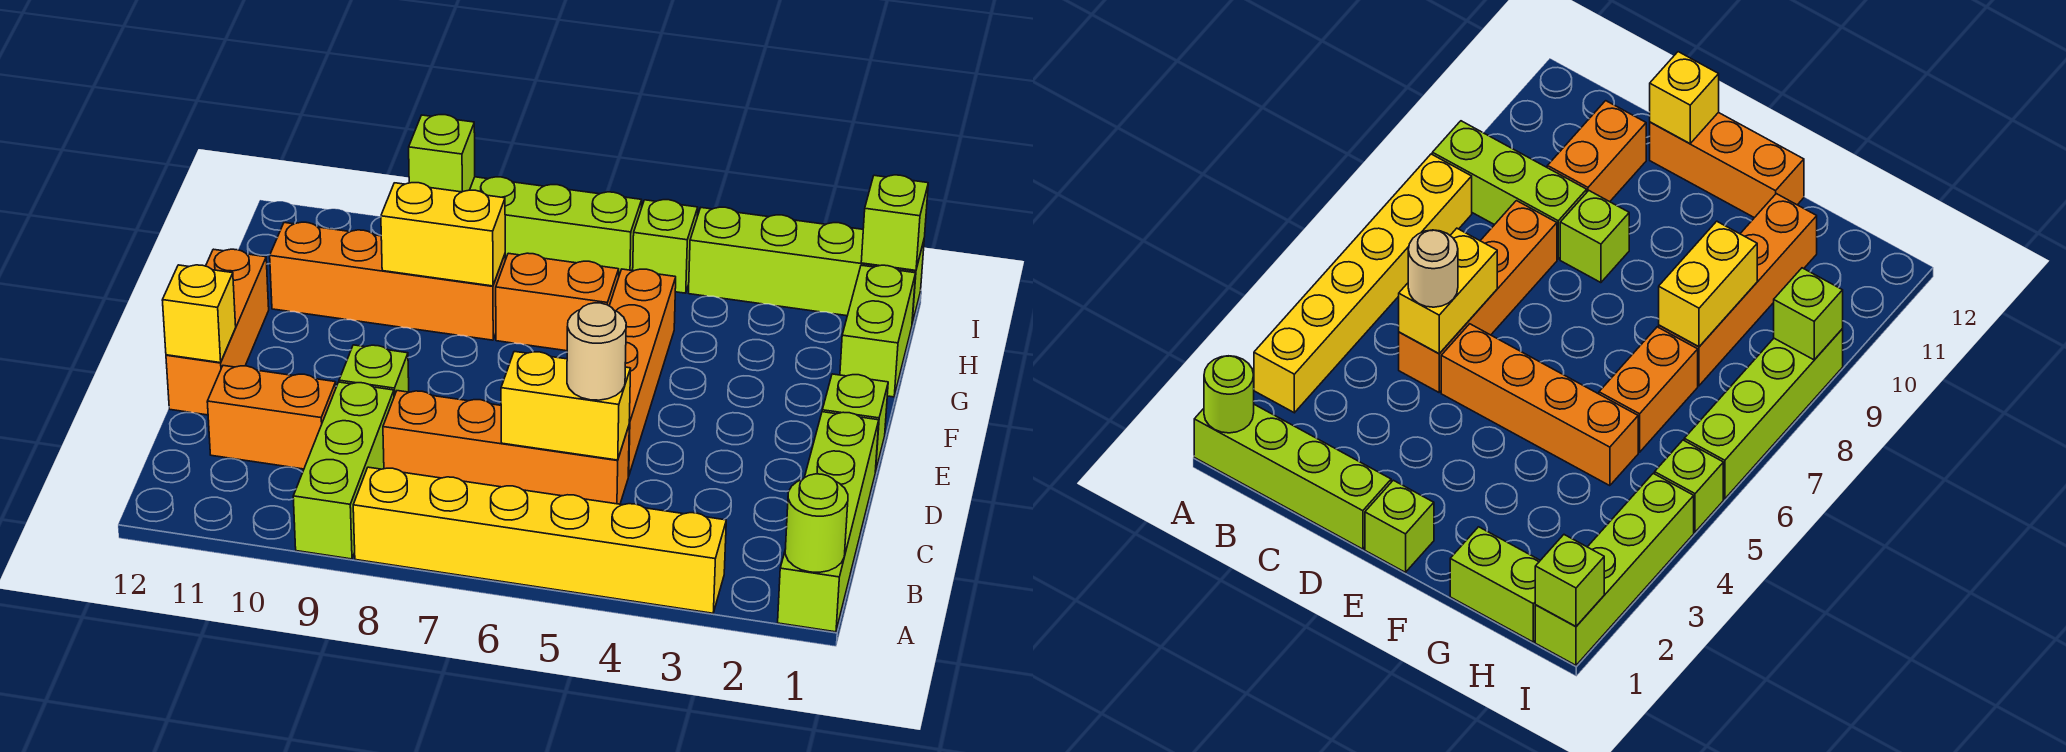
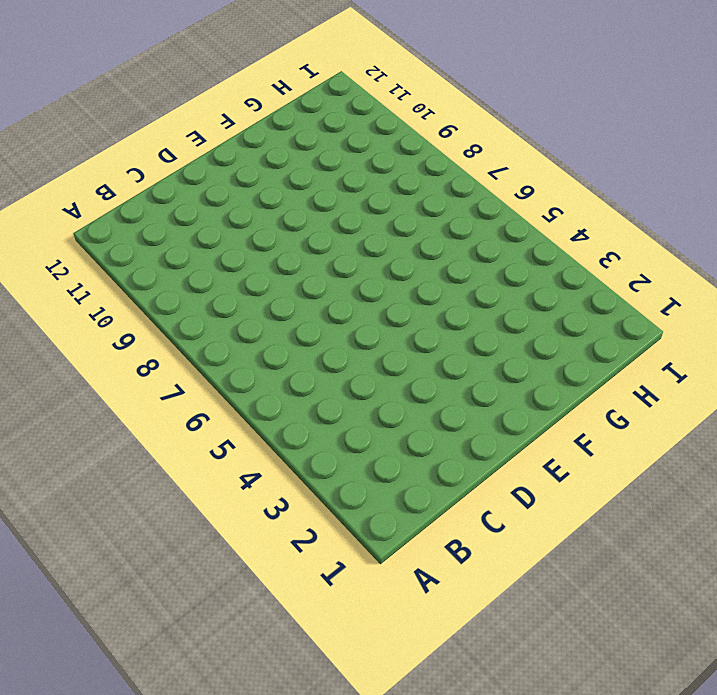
none -> lime 1x4 brick [778,412,879,632]
none -> yellow 1x6 brick [353,467,726,613]
none -> lime 1x3 brick [293,382,394,559]

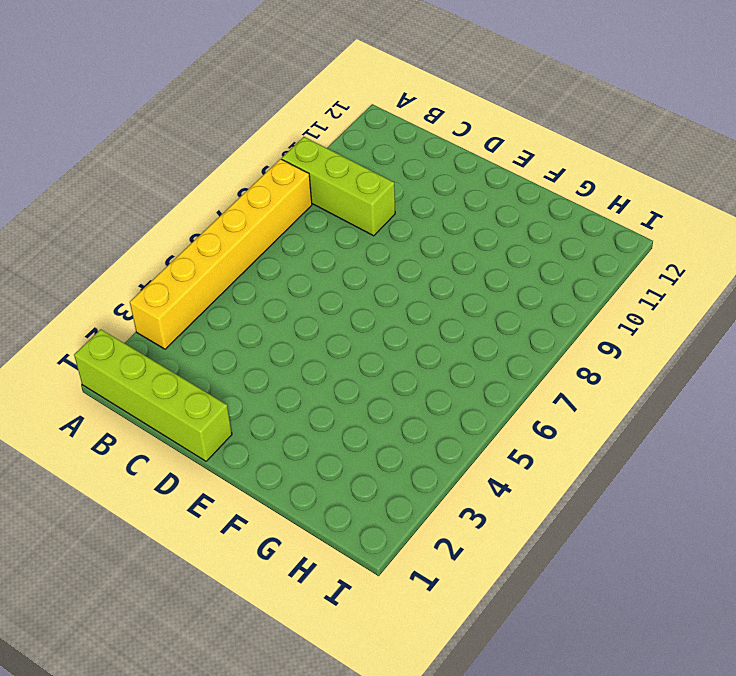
none -> orange 1x4 brick [383,391,629,504]
none -> orange 1x2 brick [207,366,336,469]
none -> orange 1x4 brick [609,269,676,476]

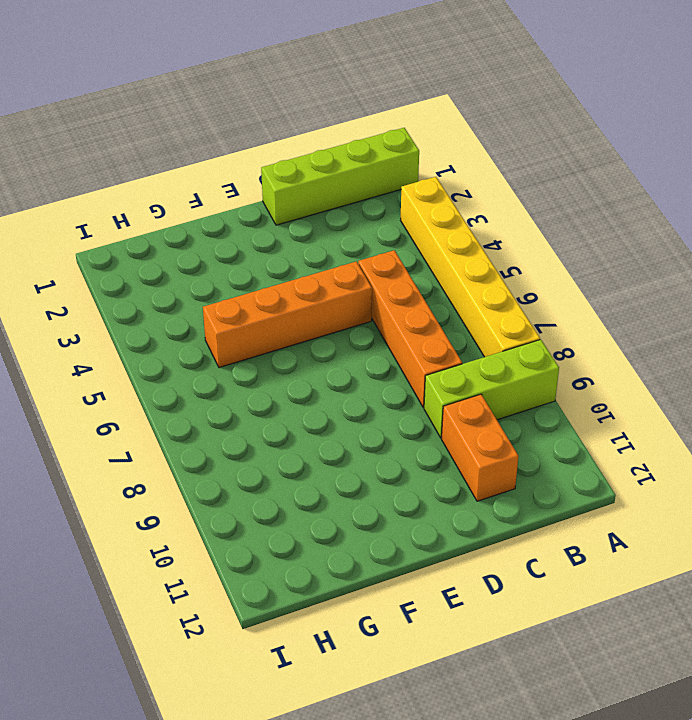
none -> lime 1x1 brick [339,345,409,396]
none -> orange 1x3 brick [166,249,269,415]
none -> lime 1x1 brick [822,374,888,472]

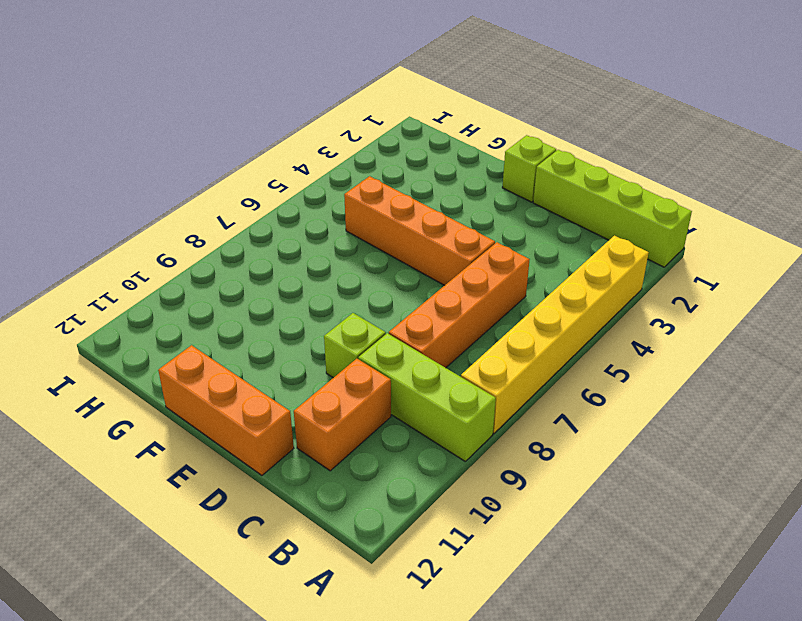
none -> lime 1x2 brick [840,265,916,397]
none -> orange 1x2 brick [496,253,619,351]
none -> orange 1x4 brick [270,222,505,340]

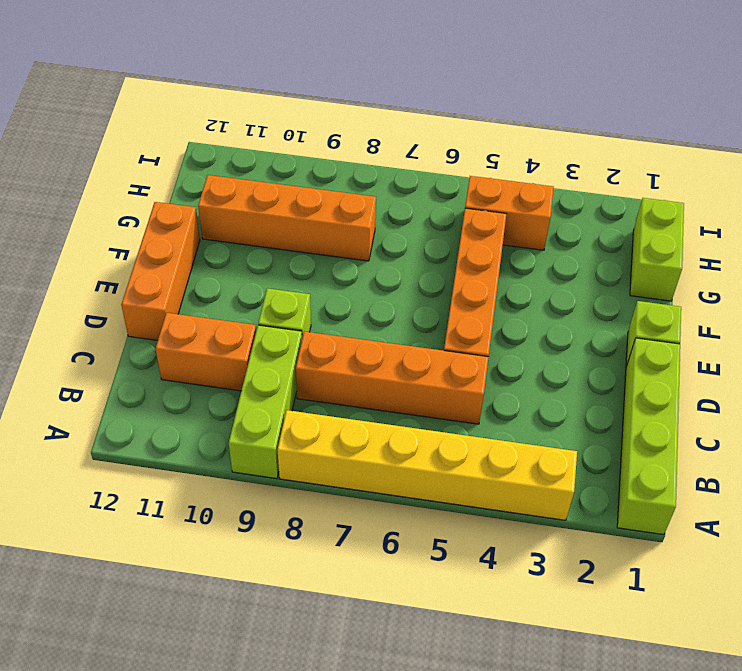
orange 1x2 brick [465,176,554,250] -> orange 1x2 brick moved to [496,253,619,351]
none -> lime 1x4 brick [689,207,924,323]
none -> lime 1x1 brick [633,200,698,293]
none -> lime 1x4 brick [470,177,642,275]

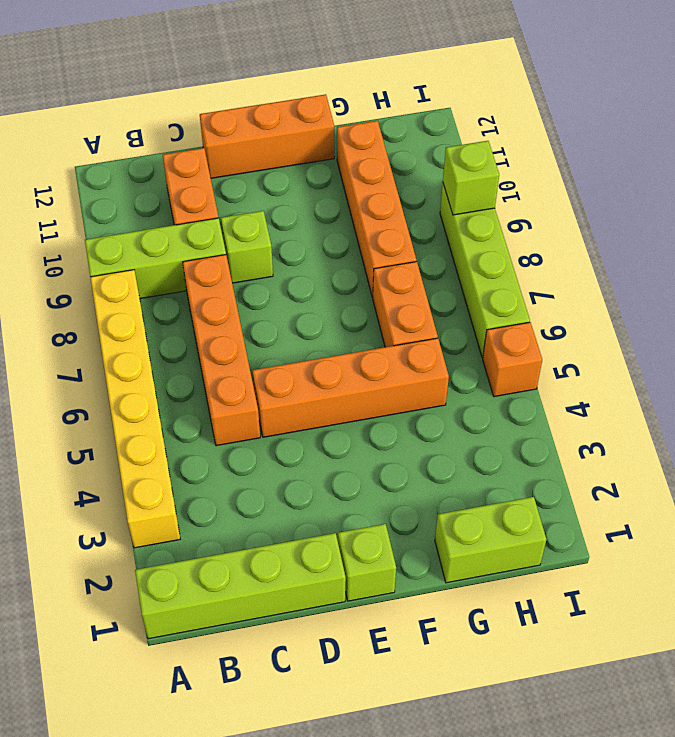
orange 1x1 brick [483,322,542,397] -> lime 1x1 brick [633,200,698,293]
none -> lime 1x4 brick [689,207,924,323]
none -> lime 1x1 round brick [785,474,848,572]
none -> yellow 1x2 brick [501,351,631,460]

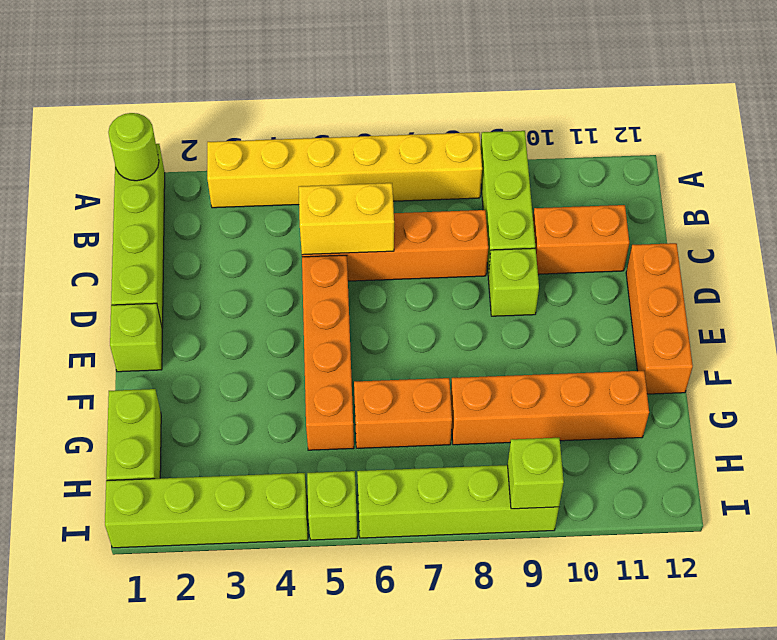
none -> yellow 1x1 brick [162,265,236,363]
none -> yellow 1x2 brick [381,183,505,286]
none -> lime 1x1 brick [861,175,928,270]

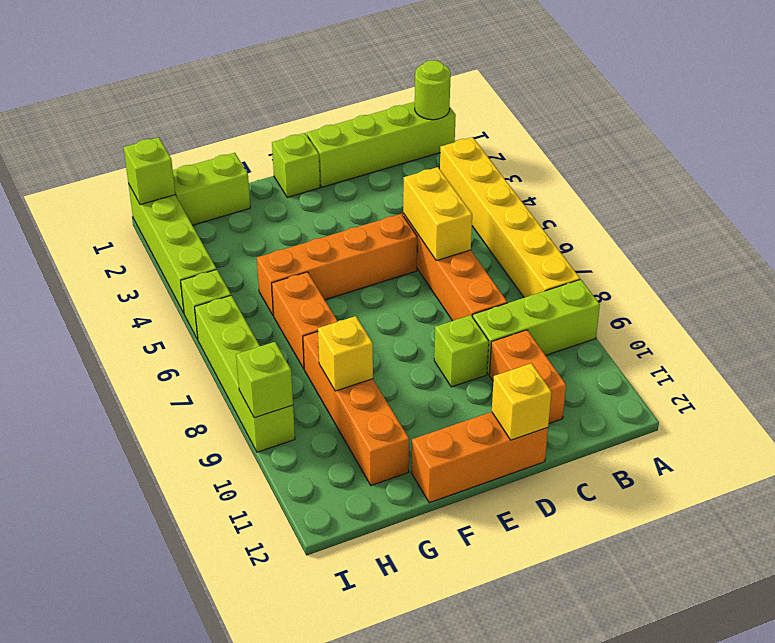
yellow 1x1 brick [318,316,373,391] -> yellow 1x2 brick [381,183,505,286]
none -> tan 1x1 round brick [567,303,626,400]

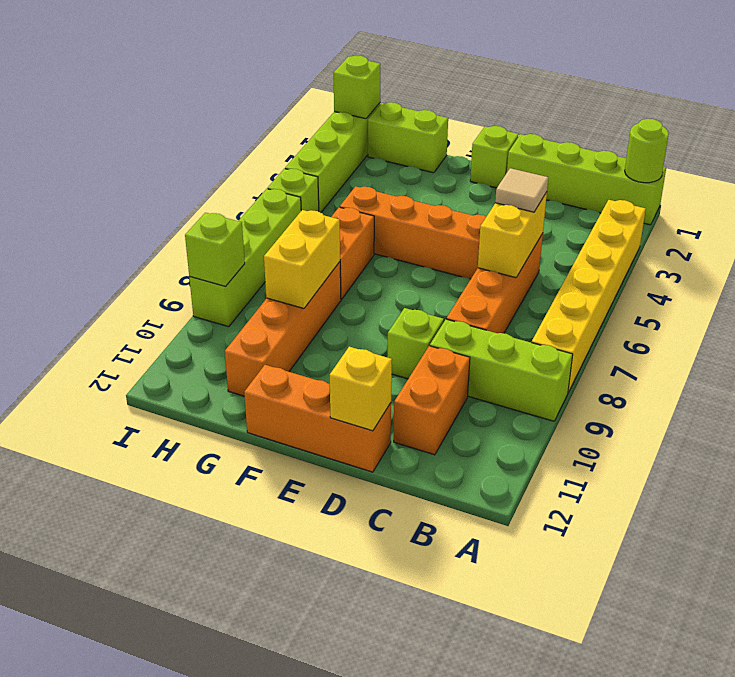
tan 1x1 tile [495,168,548,212] -> tan 1x1 round brick [567,303,626,400]

